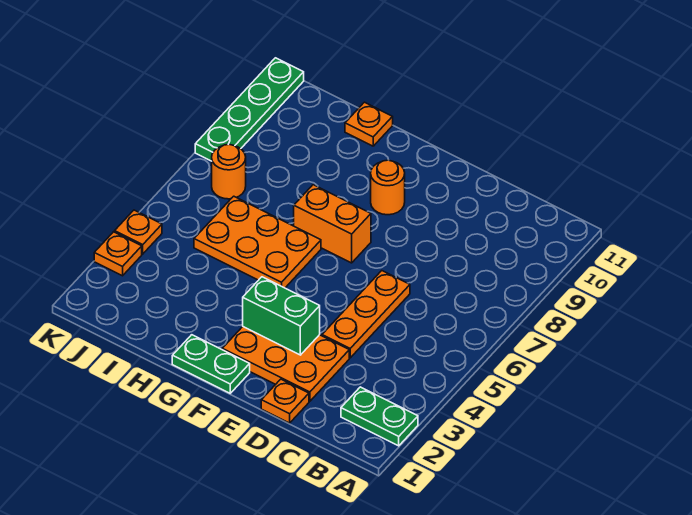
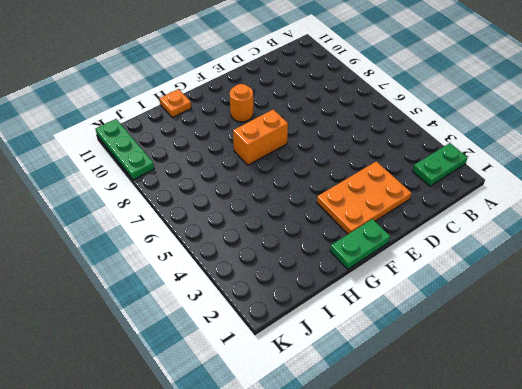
green 1x3 plate [96,119,154,180] -> green 1x4 plate [195,58,304,161]
none -> orange 1x1 plate [261,379,309,423]
none -> orange 1x3 plate [322,271,410,358]
none -> orange 2x3 plate [194,196,321,288]

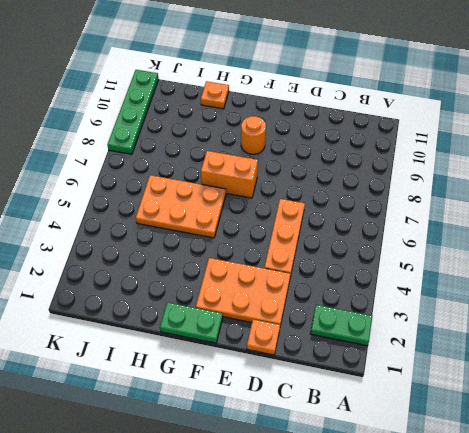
none -> orange 1x1 round brick [212,144,246,199]
none -> orange 1x1 plate [94,232,142,276]
none -> orange 1x1 plate [115,210,162,254]

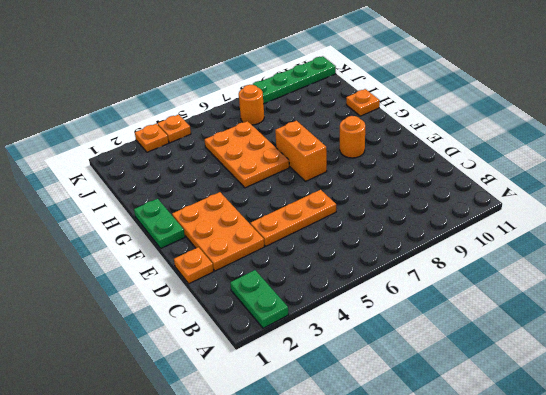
none -> green 1x2 brick [243,277,320,355]

